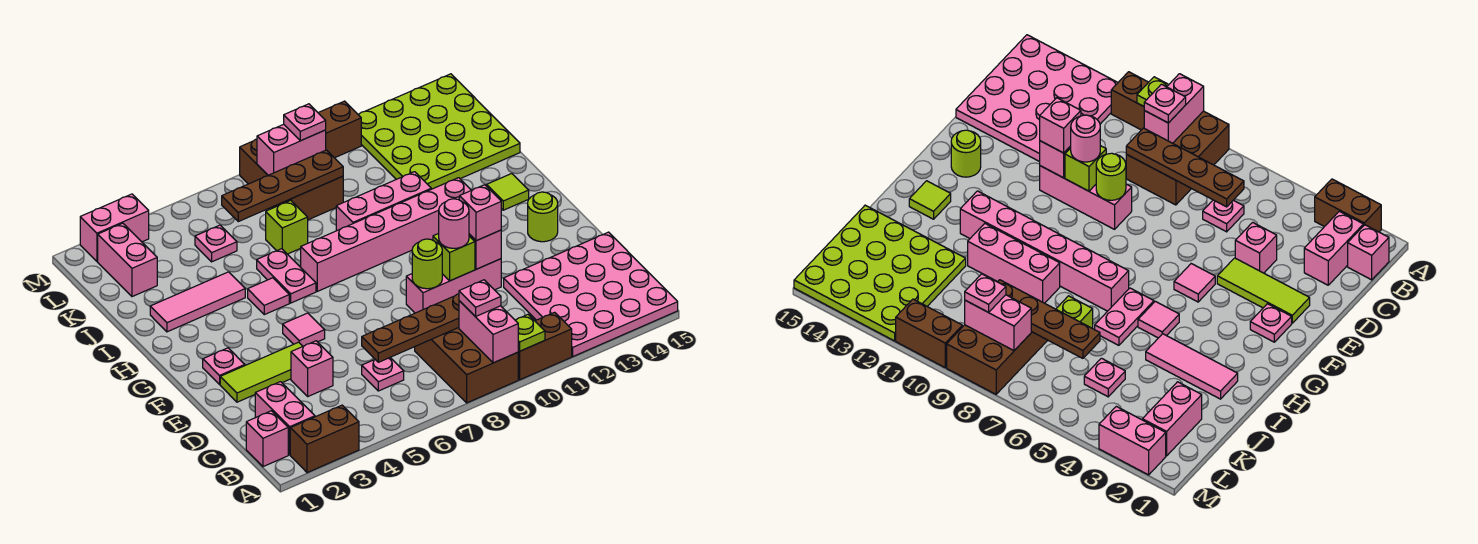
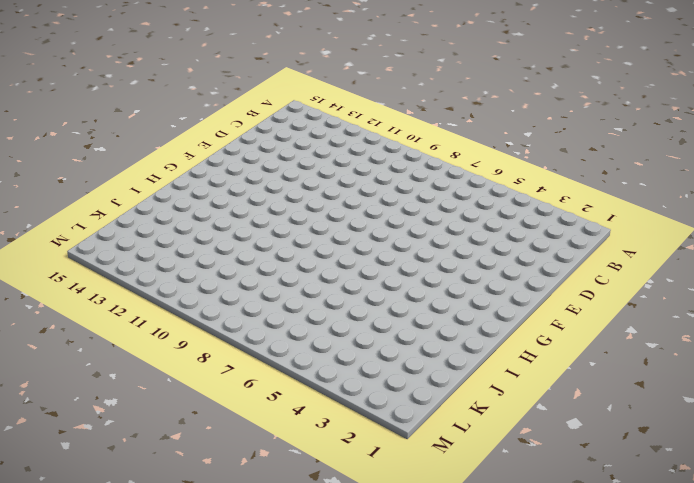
none -> brown 1x2 brick [290,405,359,473]
none -> brown 2x3 brick [415,328,518,403]
none -> brown 1x2 brick [518,312,572,380]
none -> pink 4x4 plate [504,232,678,356]

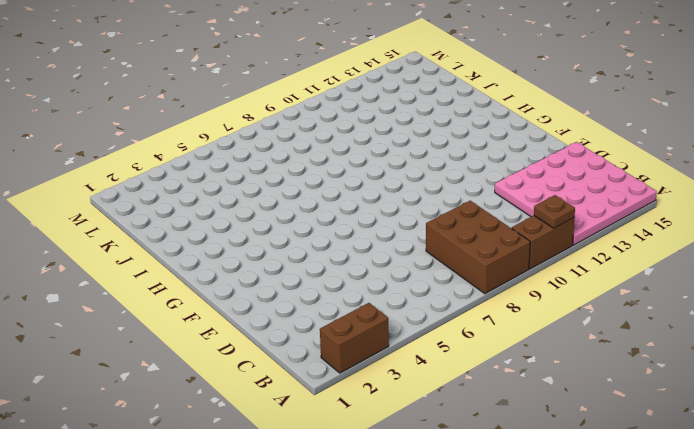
brown 1x1 plate [534,195,575,228] -> none
none -> pink 1x1 brick [246,411,288,467]
none -> pink 1x2 brick [255,382,315,455]
none -> pink 1x1 plate [362,358,404,391]
none -> pink 1x1 brick [291,341,333,396]

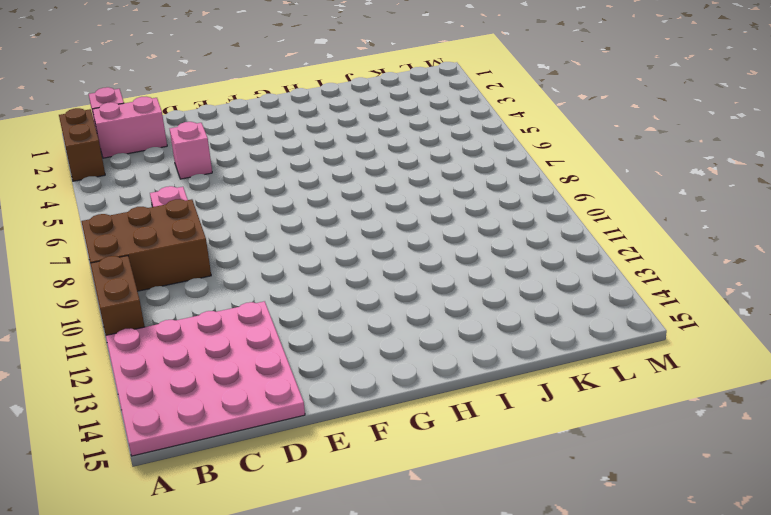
none -> lime 1x3 tile [220,342,303,402]
none -> pink 1x3 brick [406,259,501,313]
none -> pink 1x1 plate [203,348,245,384]
none -> pink 1x1 tile [283,313,325,346]

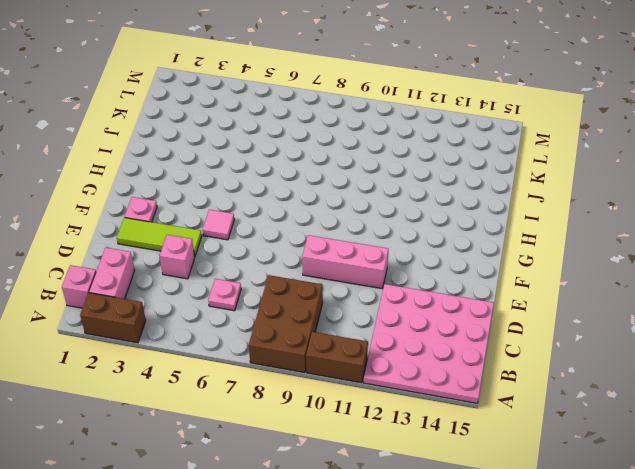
none -> lime 1x1 round brick [528,192,558,242]
none -> pink 1x1 tile [248,278,289,315]
none -> pink 1x2 plate [257,249,316,303]
none -> pink 1x6 brick [301,178,471,291]

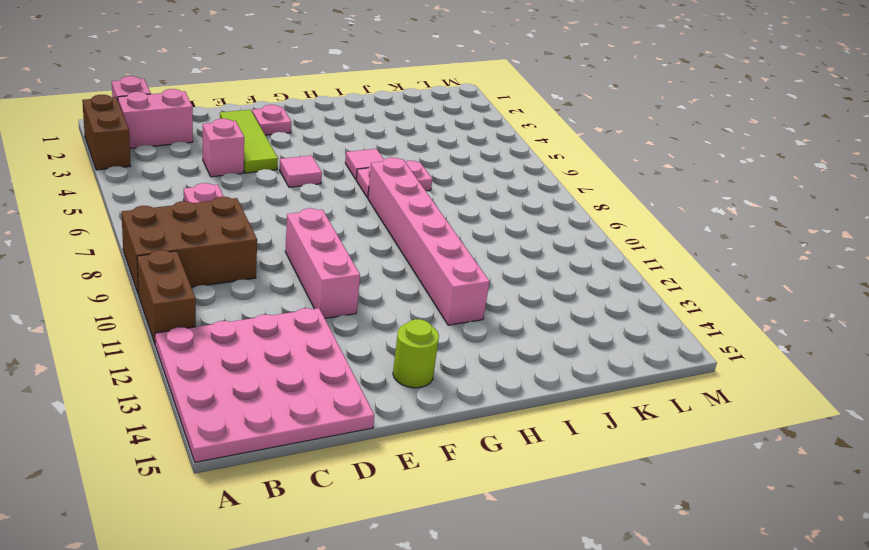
none -> lime 1x1 tile [487,174,529,210]
none -> pink 1x3 tile [150,272,245,332]
none -> pink 1x3 brick [336,172,431,231]
none -> lime 1x1 brick [266,200,308,254]

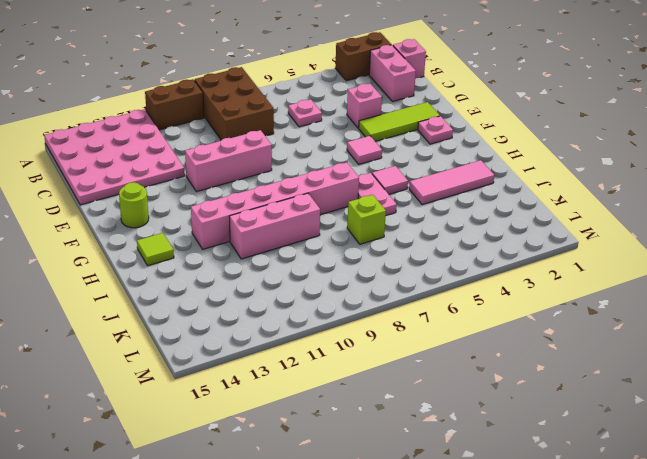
none -> lime 4x4 plate [358,74,520,189]
none -> pink 1x2 brick [98,223,157,297]
none -> pink 1x1 plate [195,225,237,262]
none -> brown 2x3 brick [240,139,343,220]

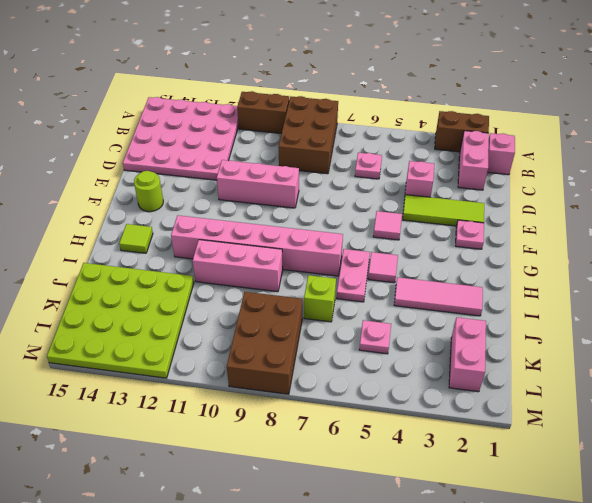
none -> pink 1x2 brick [80,194,149,261]
none -> brown 1x2 brick [319,101,361,158]
none -> pink 1x2 brick [459,301,518,363]
none -> lime 1x1 plate [515,315,545,351]

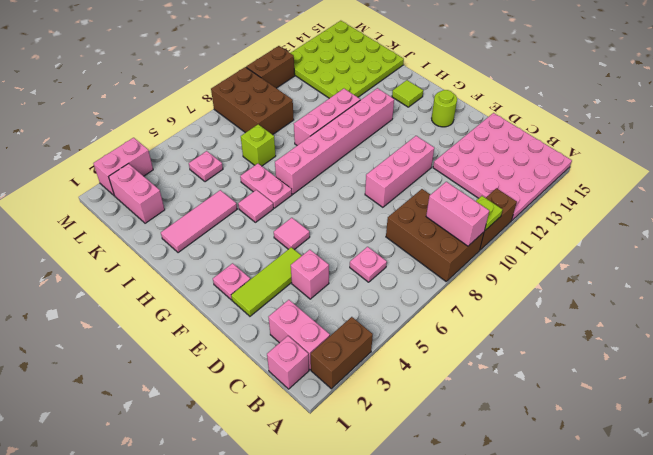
none -> brown 1x4 plate [362,294,459,362]
none -> lime 1x1 round brick [412,239,442,289]
none -> lime 1x1 brick [433,233,475,281]
none -> pink 1x1 brick [469,230,501,269]

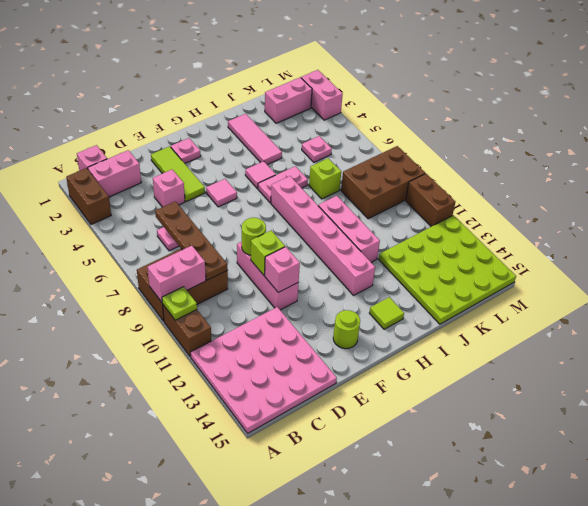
none -> brown 1x4 plate [222,150,343,222]
none -> pink 1x2 brick [257,124,326,175]
none -> pink 1x1 plate [459,280,501,317]
none -> pink 1x1 round brick [439,199,469,248]

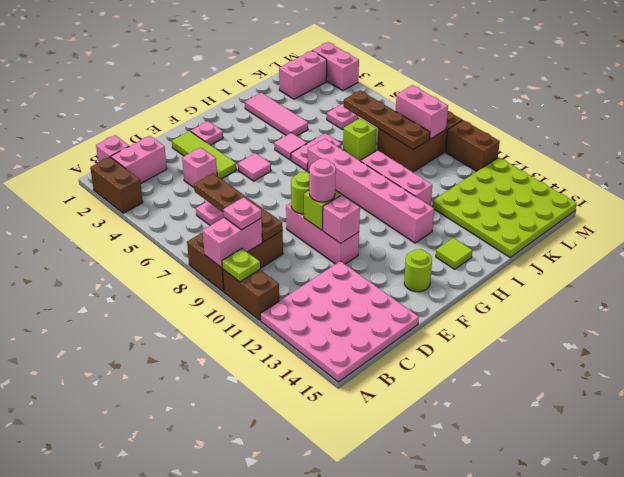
none -> pink 1x1 brick [459,185,501,241]
none -> pink 1x1 plate [284,104,326,141]

